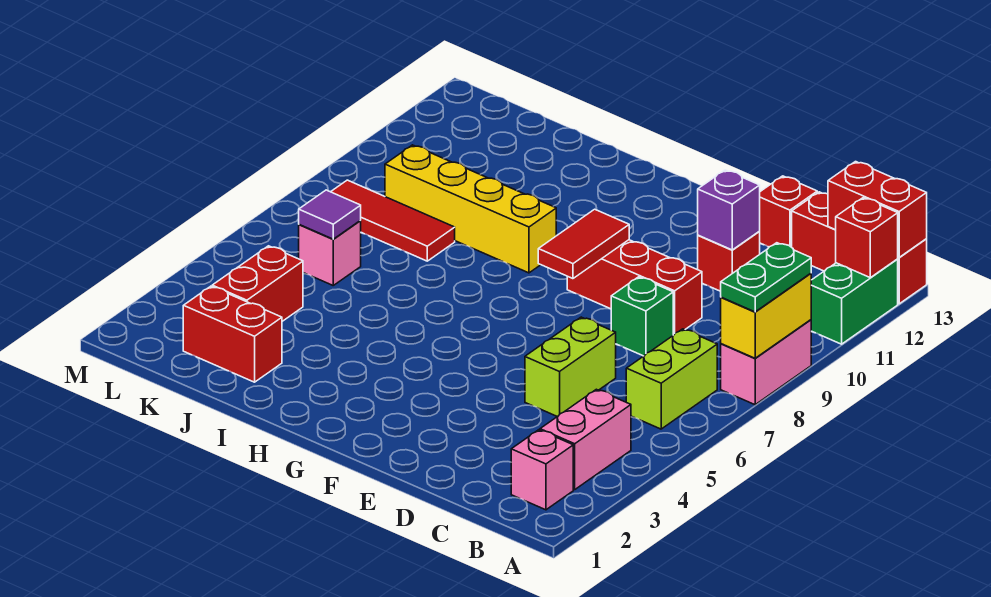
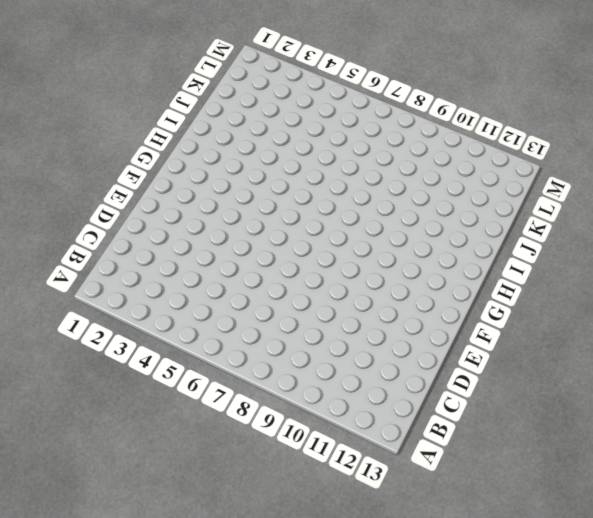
none -> pink 1x2 brick [721,320,811,405]
none -> green 1x2 brick [811,259,898,344]
none -> red 1x3 brick [792,192,927,304]

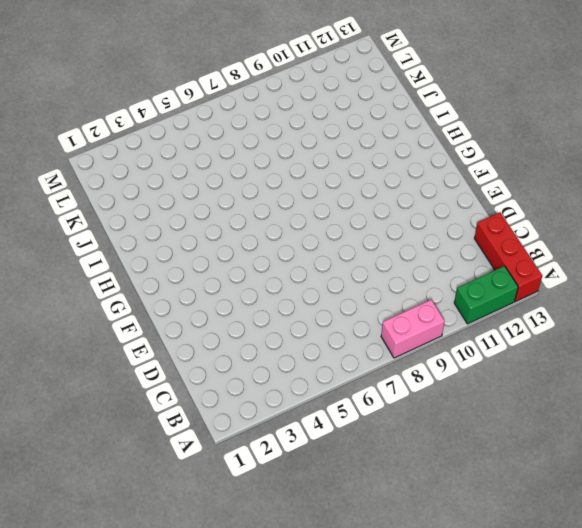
none -> pink 1x1 brick [511,430,573,510]
none -> pink 1x2 brick [540,389,631,490]
none -> lime 1x2 brick [626,329,717,429]

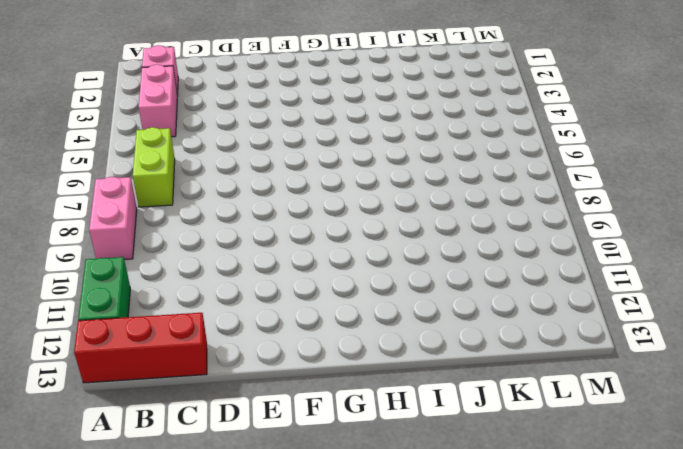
none -> lime 1x2 brick [525,317,616,417]
none -> green 1x1 brick [611,277,673,356]
none -> red 1x3 brick [567,240,702,335]

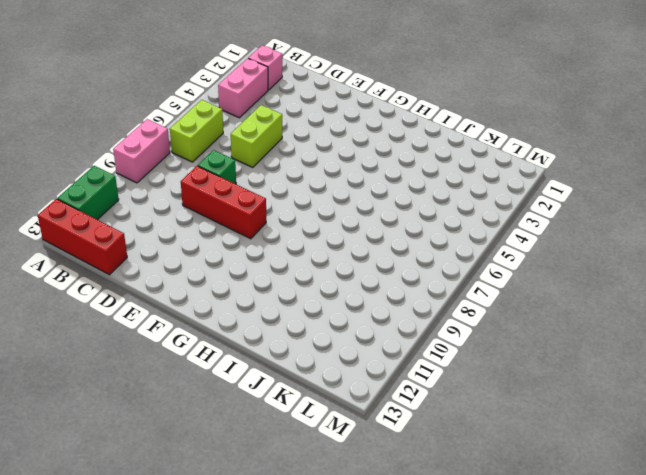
none -> red 1x1 brick [698,232,760,291]
none -> red 1x1 brick [759,176,817,247]
none -> yellow 1x4 brick [385,145,556,273]

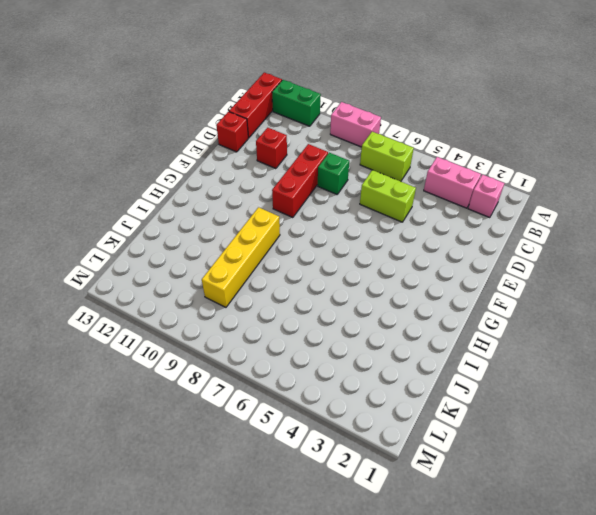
none -> red 1x2 brick [183,286,282,382]
none -> red 1x3 tile [331,180,455,261]
none -> red 1x2 brick [212,246,303,321]

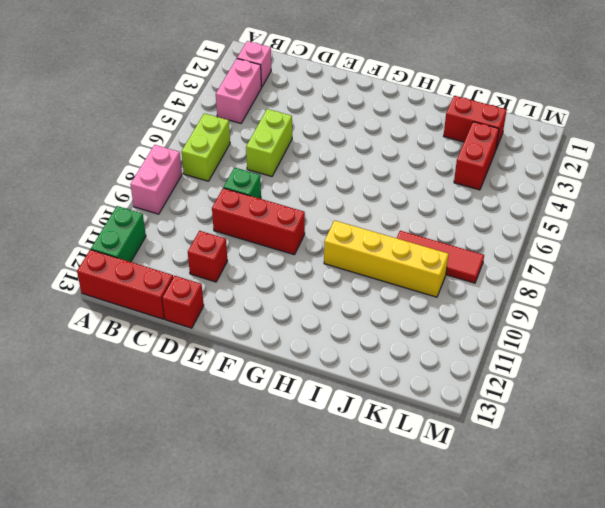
none -> pink 1x1 brick [299,221,361,285]
none -> yellow 1x2 brick [721,273,811,358]
none -> red 1x1 brick [836,198,898,278]

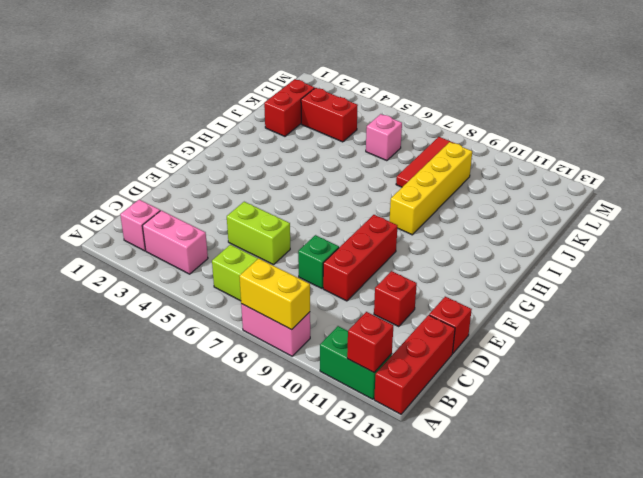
none -> red 1x2 brick [828,162,927,257]
none -> purple 1x1 brick [698,170,760,250]
none -> red 1x2 tile [538,209,629,279]

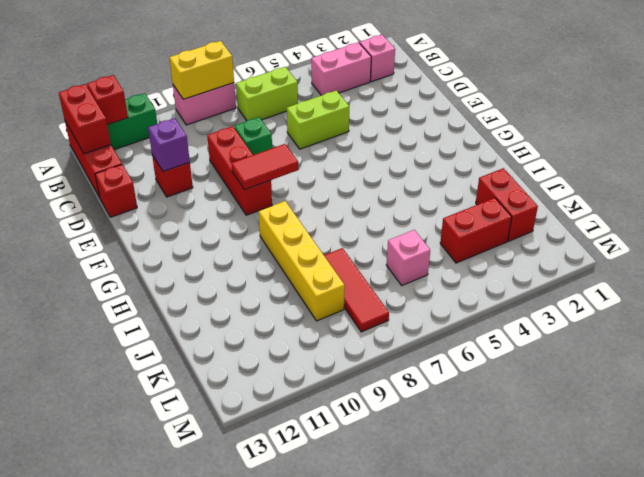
none -> purple 1x1 tile [299,190,361,239]
none -> green 1x2 plate [721,243,811,312]

